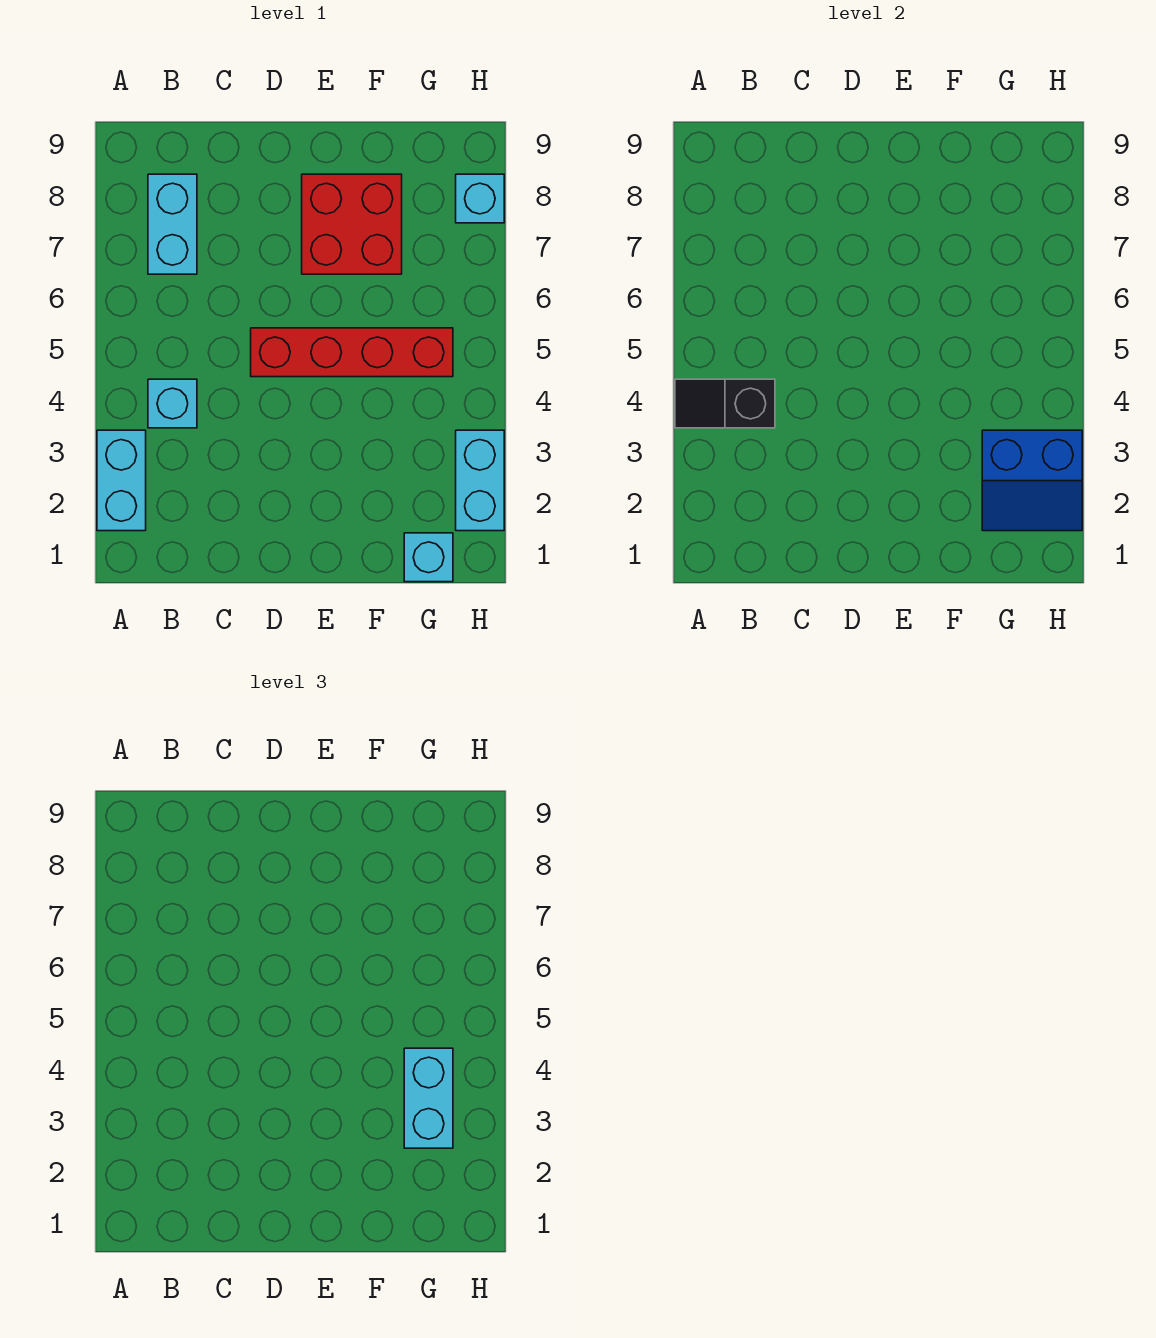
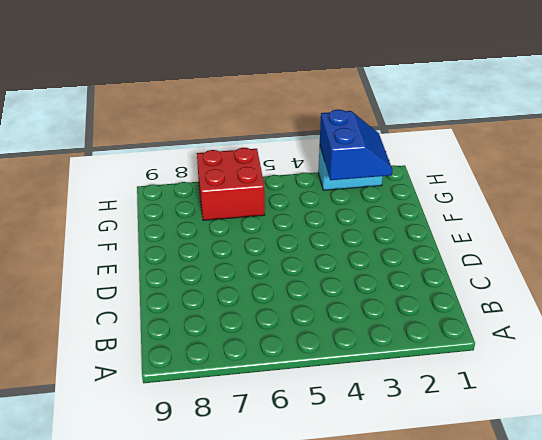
red 2x2 brick [197,148,265,220] -> red 2x2 brick moved to [302,174,402,274]
none -> cyan 1x2 brick [97,430,146,531]
none -> cyan 1x1 brick [148,379,197,428]

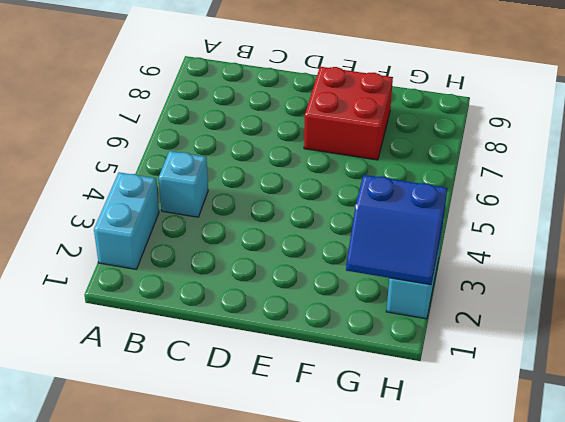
none -> cyan 1x2 brick [148,174,197,274]
none -> red 1x4 brick [251,328,453,377]

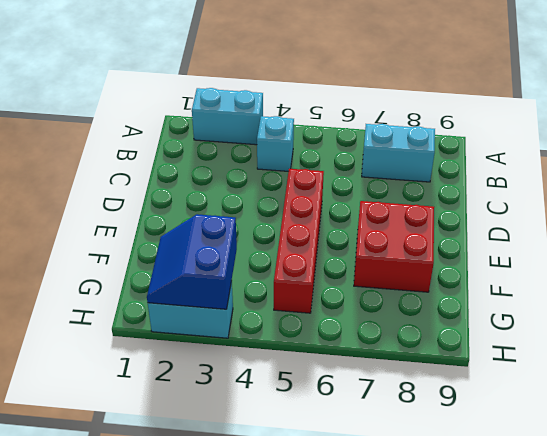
none -> cyan 1x1 brick [404,533,453,582]
none -> cyan 1x1 brick [456,174,504,223]

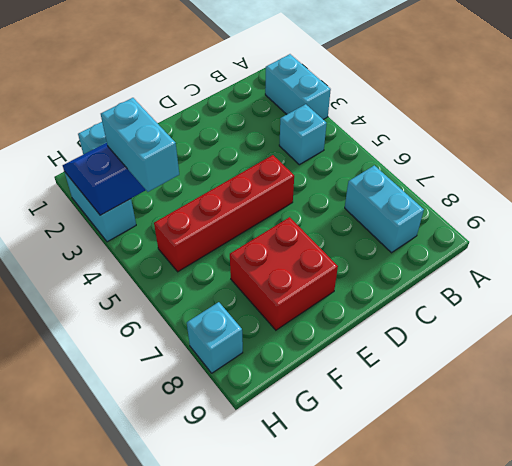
none -> black 1x2 slope [675,379,775,428]

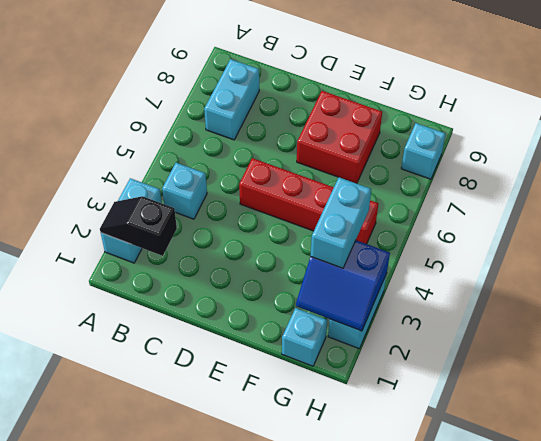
black 1x2 slope [100,196,177,256] -> black 1x2 slope moved to [675,379,775,428]

